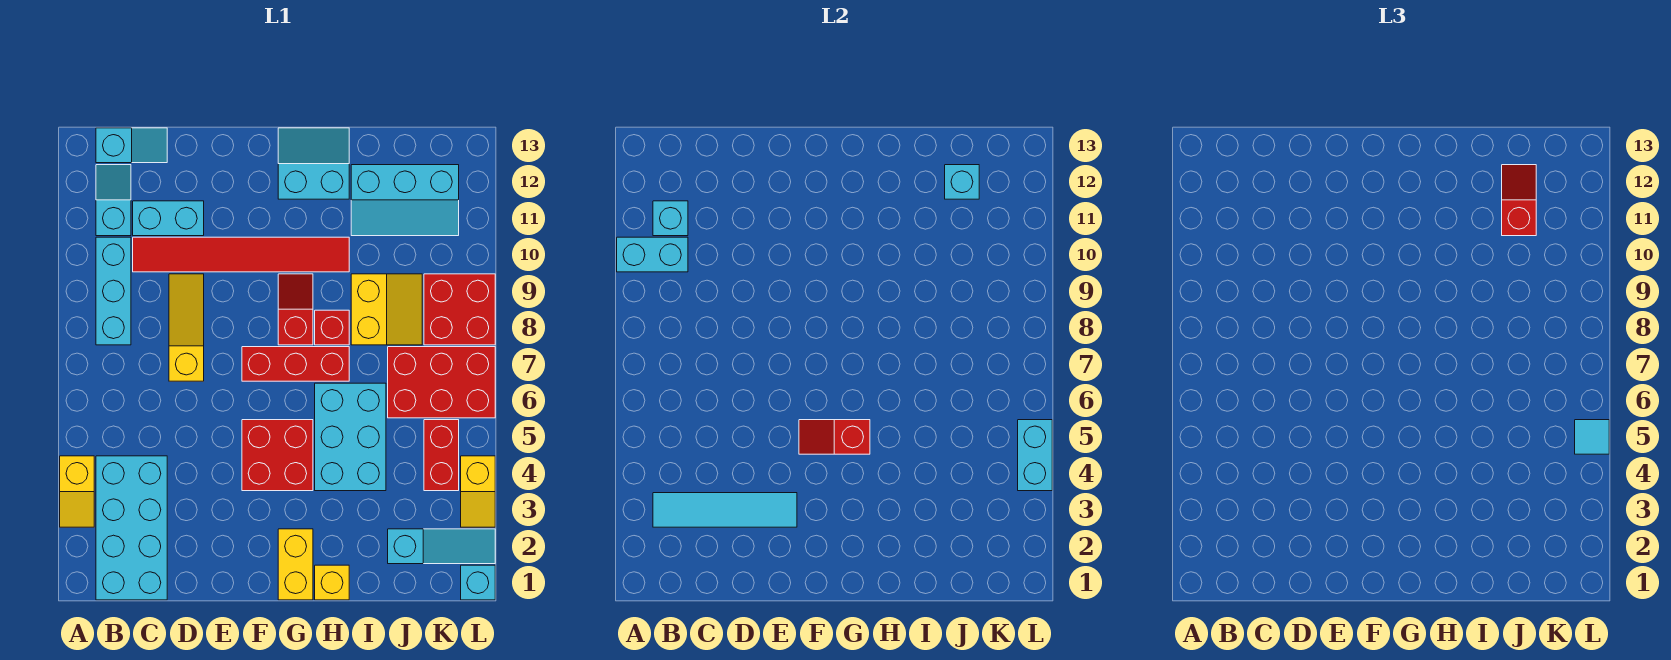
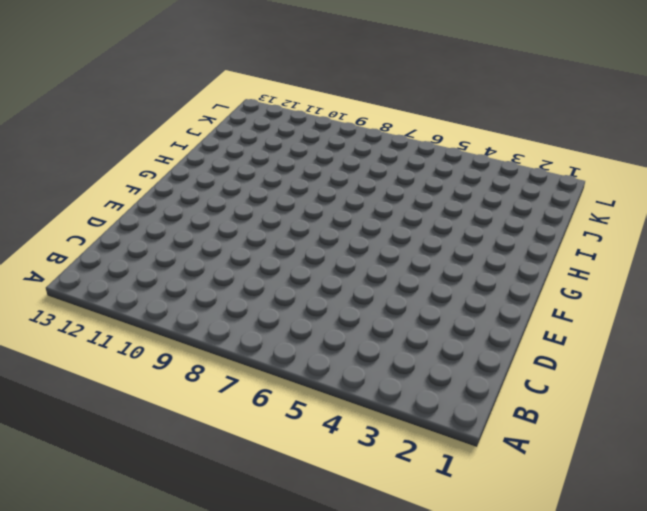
none -> yellow 1x2 slope [60,456,94,527]
none -> cyan 2x4 brick [96,456,167,600]
none -> cyan 1x3 brick [96,237,131,345]
none -> cyan 1x2 slope [96,165,131,236]

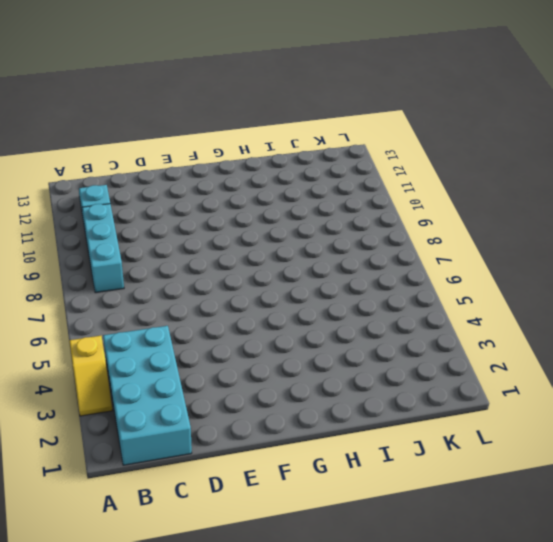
none -> cyan 1x2 slope [96,128,167,163]
none -> red 1x6 tile [133,237,349,272]
none -> cyan 1x2 brick [133,201,204,236]
none -> yellow 1x3 slope [169,274,204,381]

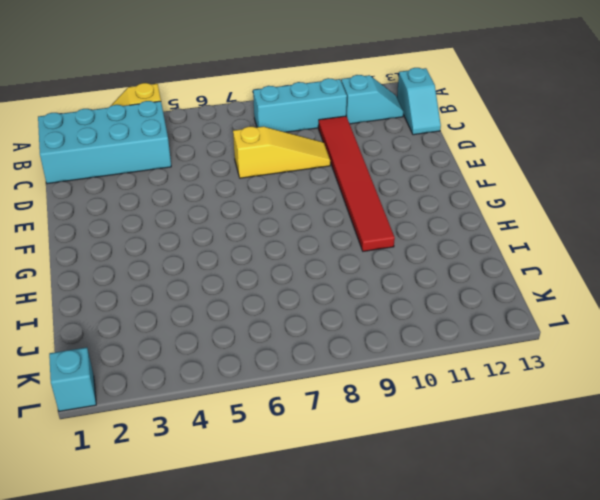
none -> cyan 1x2 brick [133,201,204,236]
none -> red 2x2 brick [242,420,313,491]
none -> red 1x3 brick [242,347,349,381]
none -> yellow 1x2 brick [278,529,313,600]

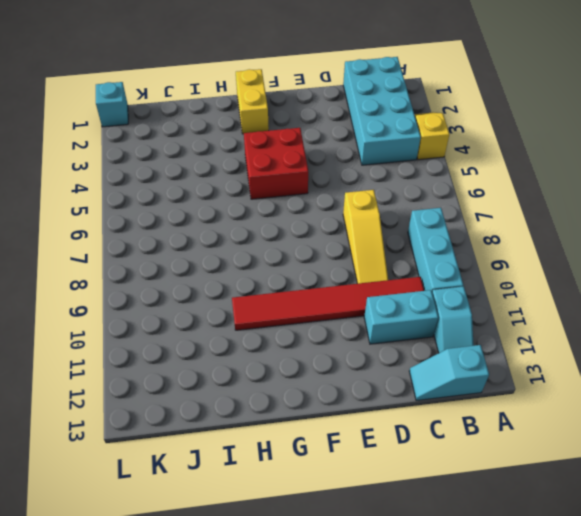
none -> red 1x3 brick [242,347,349,381]
none -> red 1x2 slope [278,274,313,345]
none -> cyan 2x2 slope [278,128,349,199]
none -> yellow 1x1 brick [315,565,349,600]

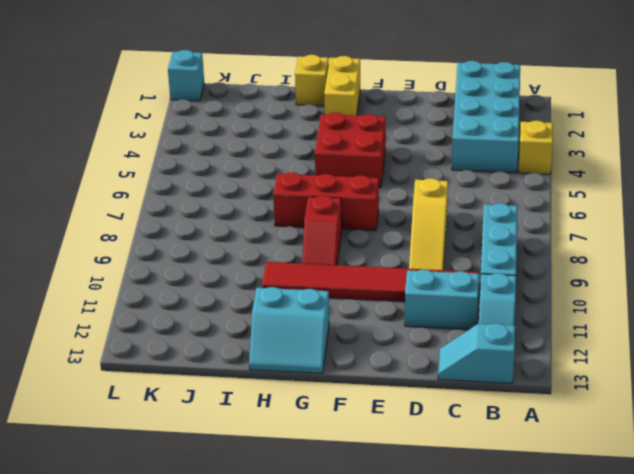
none -> cyan 2x3 brick [315,383,386,491]
none -> red 1x1 brick [315,310,349,345]
none -> yellow 2x2 slope [351,274,422,345]
none -> cyan 2x3 slope [351,165,459,236]

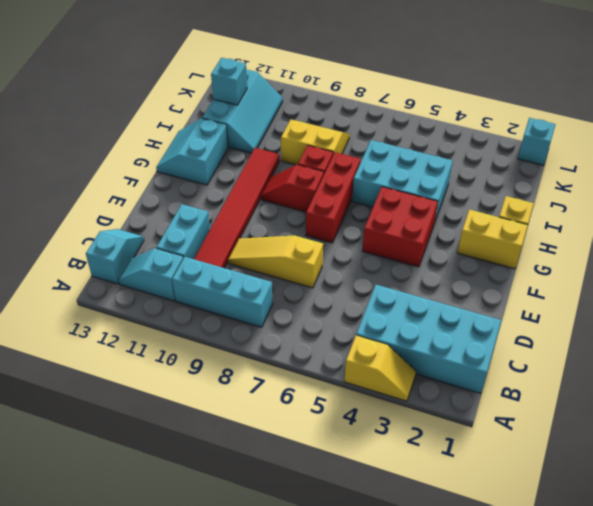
none -> cyan 1x3 slope [388,529,495,564]
none -> red 2x3 brick [388,347,495,418]
none -> red 1x2 brick [424,420,459,491]
none -> red 2x2 brick [424,274,495,345]

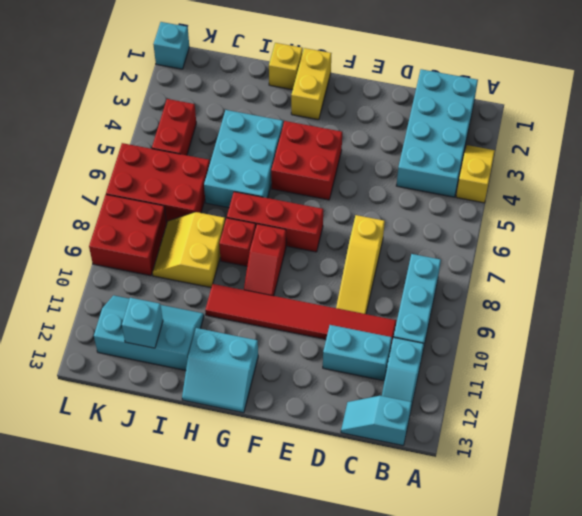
none -> cyan 1x3 slope [388,529,495,564]
none -> yellow 1x2 slope [461,456,495,527]
none -> cyan 1x2 brick [617,237,688,272]
none -> cyan 1x4 tile [653,493,797,527]

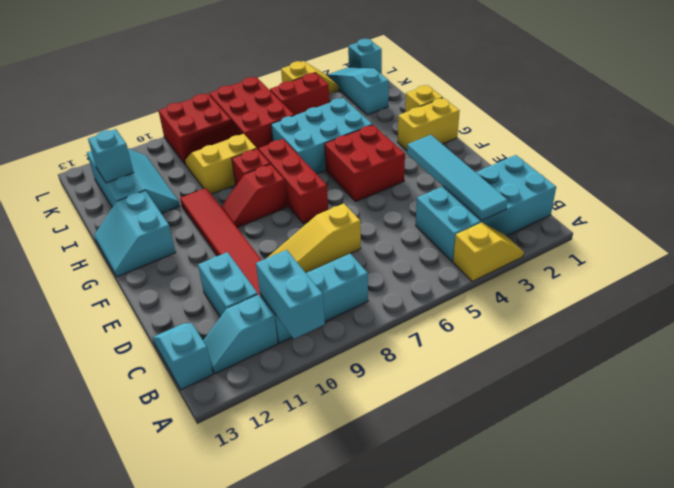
none -> cyan 1x1 brick [653,201,688,236]
none -> red 1x2 slope [799,420,870,454]
none -> cyan 1x2 brick [1018,420,1052,491]
none -> red 1x2 slope [1502,165,1536,236]

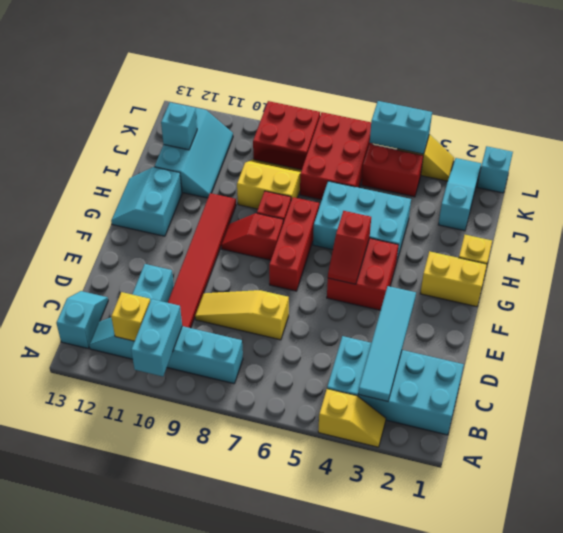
yellow 1x1 brick [111,292,150,341] -> cyan 1x1 brick [653,201,688,236]
none -> red 1x2 slope [1502,165,1536,236]
none -> cyan 1x1 tile [1575,420,1609,454]

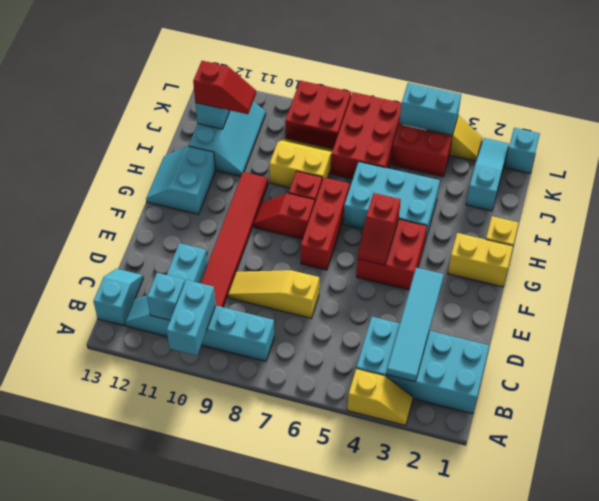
red 1x2 slope [193,61,256,114] -> red 1x2 slope turned to [1502,165,1536,236]
none -> cyan 1x1 tile [1575,420,1609,454]

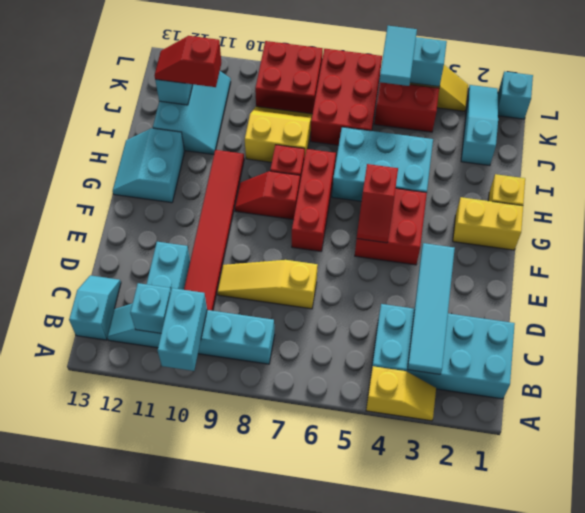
cyan 1x2 tile [379,26,417,86] -> cyan 1x1 tile [1575,420,1609,454]

